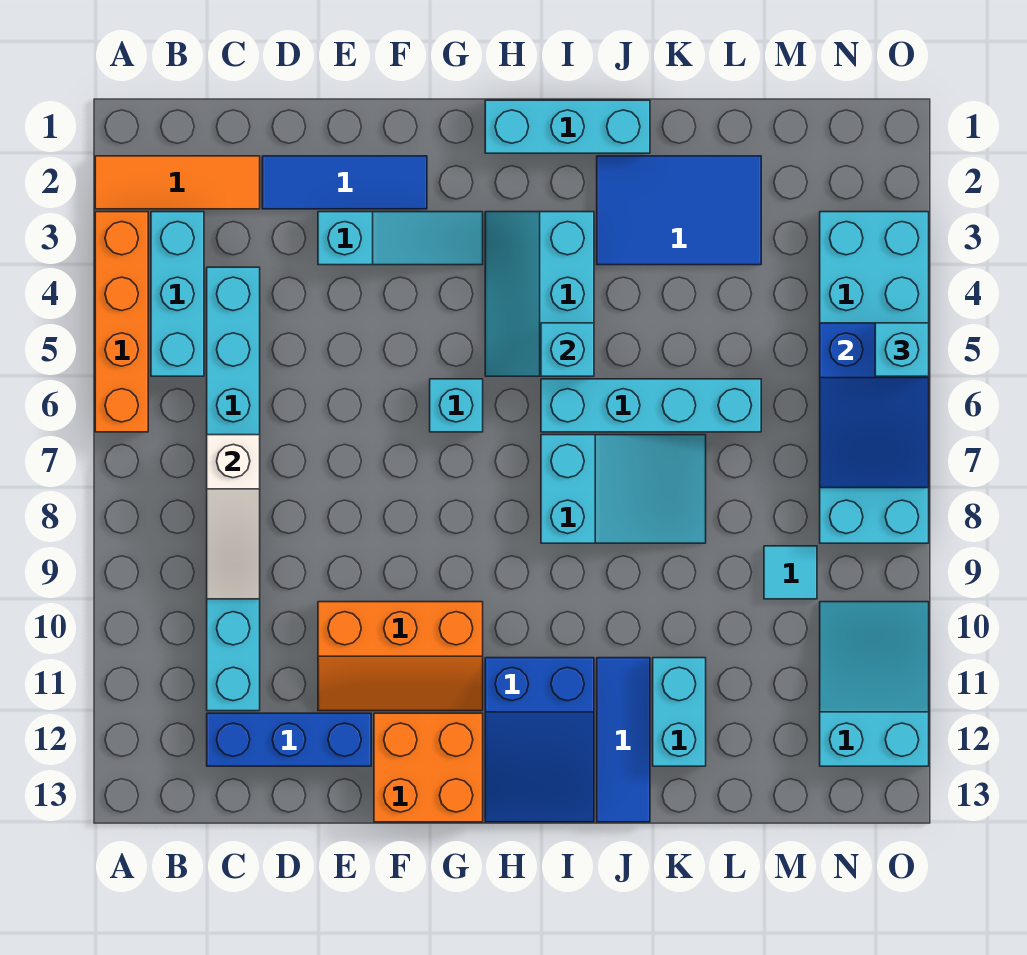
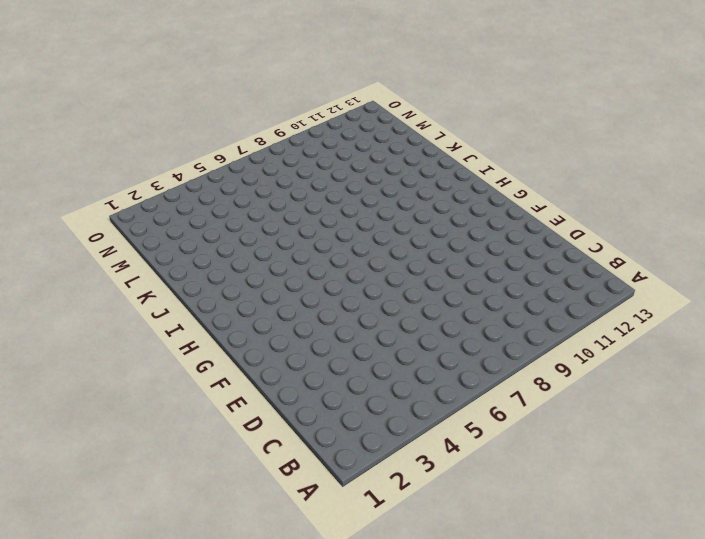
none -> orange 1x3 tile [95,156,260,209]
none -> orange 1x4 brick [95,212,148,432]
none -> cyan 1x3 brick [151,212,204,376]

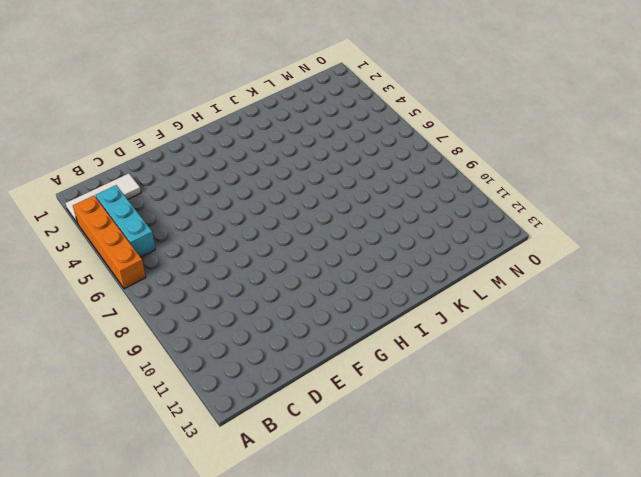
white 1x3 tile [65,173,141,222] -> orange 1x3 tile [95,156,260,209]
none -> cyan 1x8 brick [207,267,260,711]
none -> blue 1x3 brick [207,713,371,766]
none -> blue 1x3 tile [262,156,427,209]

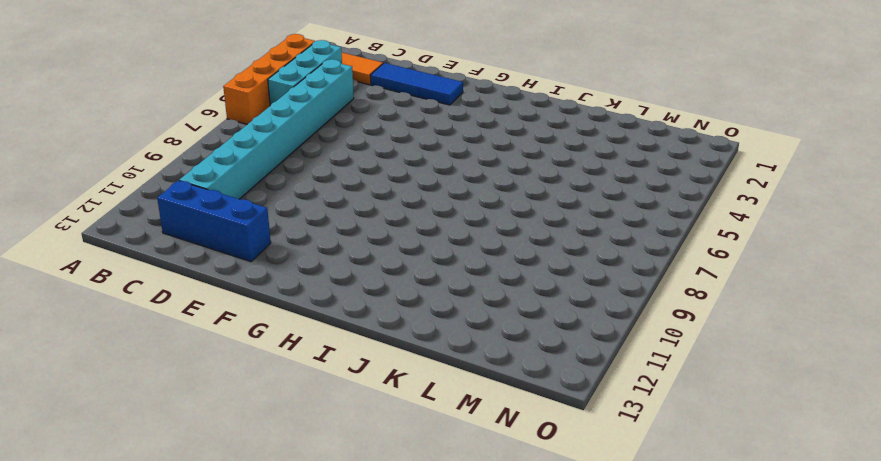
none -> cyan 1x3 slope [318,212,483,265]
none -> orange 2x3 slope [318,602,483,711]
none -> orange 2x2 brick [374,713,483,822]

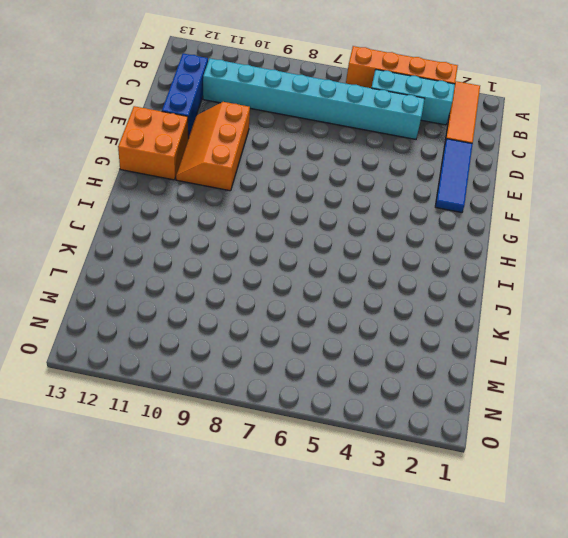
none -> cyan 1x3 slope [318,212,483,265]
none -> cyan 1x1 brick [430,379,483,432]
none -> cyan 1x3 brick [485,100,650,153]

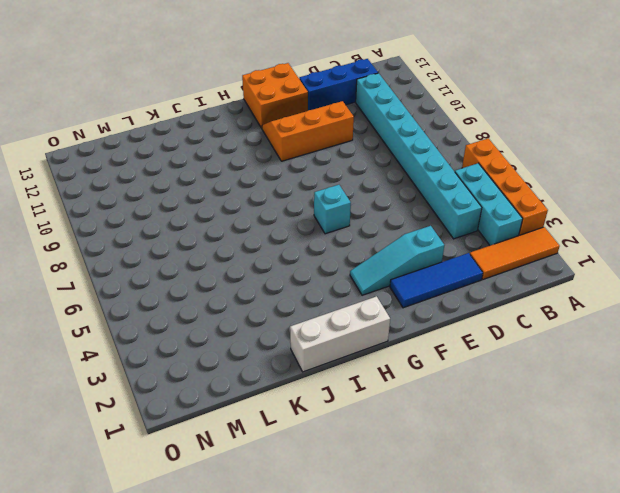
white 1x3 brick [290,296,390,372] -> cyan 1x3 brick [485,100,650,153]
none -> cyan 2x3 slope [485,212,594,376]
none -> blue 2x3 slope [485,658,594,822]
none -> cyan 1x4 brick [541,379,761,432]

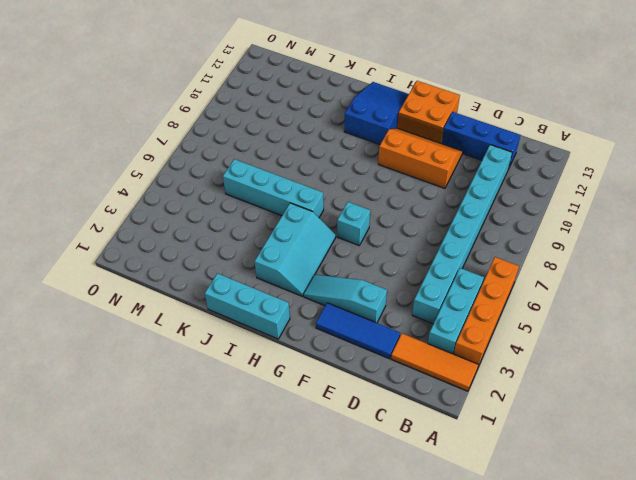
none -> cyan 2x3 slope [541,435,706,543]
none -> blue 2x3 tile [597,156,761,265]
none -> blue 1x3 tile [597,658,650,822]

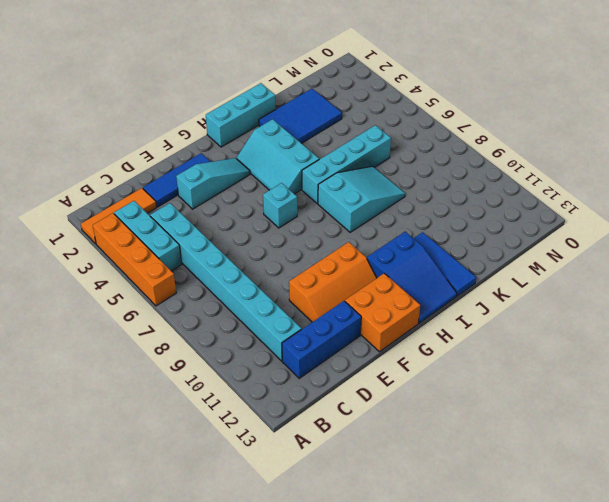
none -> cyan 1x2 brick [653,658,706,766]
none -> cyan 1x1 tile [764,546,817,599]
none -> cyan 2x6 brick [820,212,929,543]

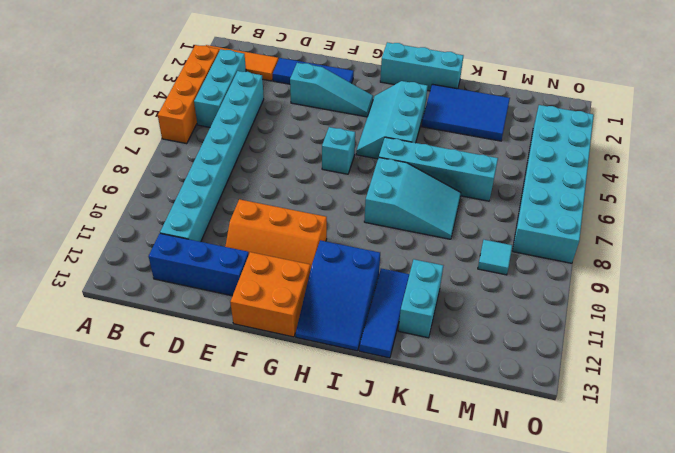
none -> cyan 2x3 slope [820,602,929,766]
none -> white 1x3 slope [207,435,260,599]
none -> cyan 1x1 brick [541,323,594,376]

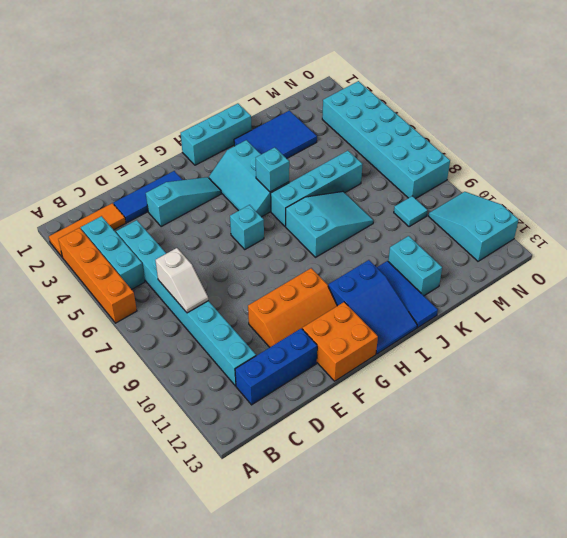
white 1x2 slope [155,248,208,313] -> white 1x3 slope [207,435,260,599]
none -> blue 2x3 slope [820,323,929,488]
none -> cyan 1x1 brick [875,323,929,376]

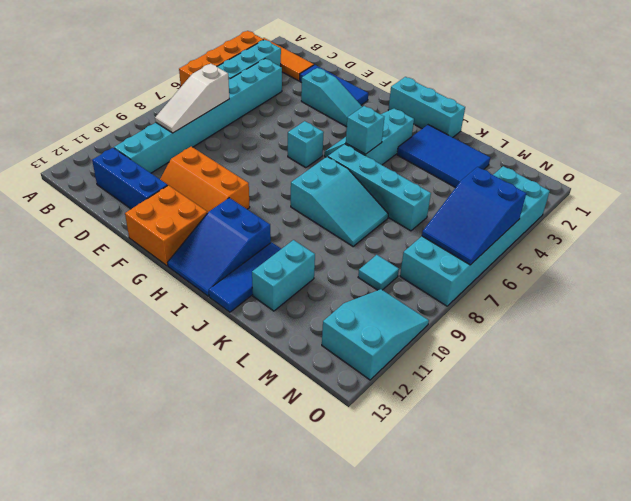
none -> cyan 1x1 brick [875,323,929,376]

